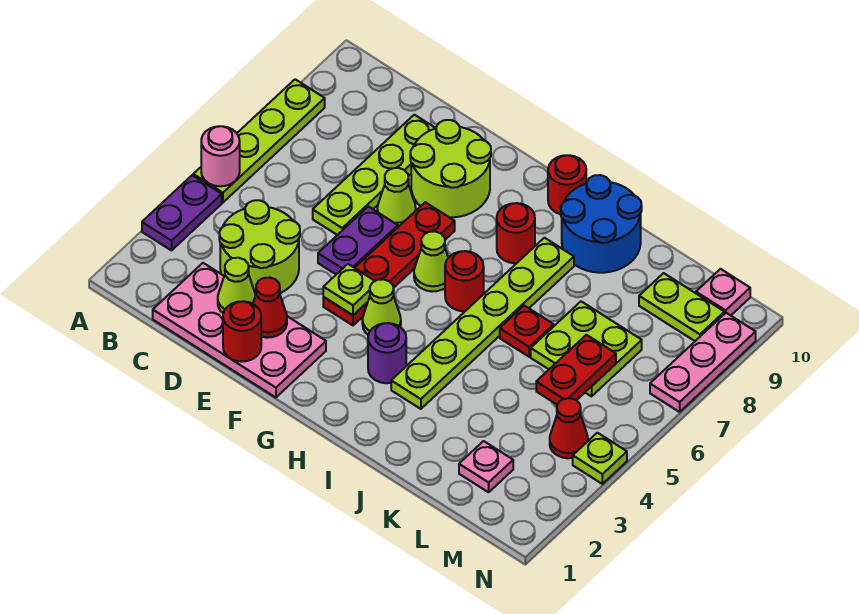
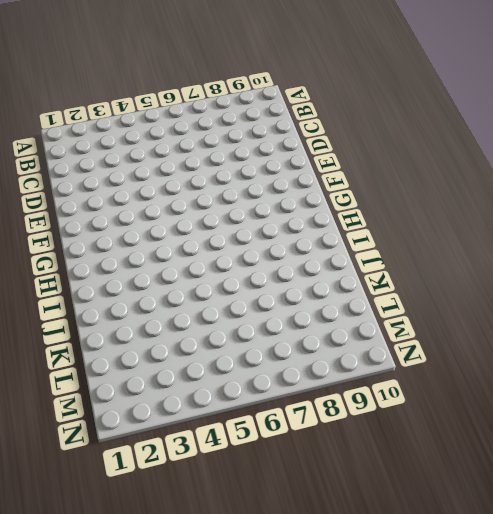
none -> purple 1x2 plate [142,175,222,251]
none -> lime 1x4 plate [193,79,325,202]
none -> pink 2x4 plate [153,263,326,397]
none -> lime 2x2 round brick [219,200,300,295]

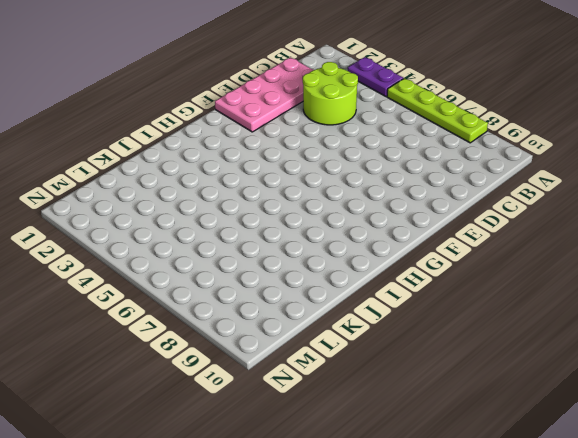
none -> lime 1x4 plate [313,115,435,235]
none -> purple 1x2 plate [318,206,398,274]
none -> lime 1x1 cone [377,168,416,227]
none -> lime 2x2 round brick [410,120,491,217]

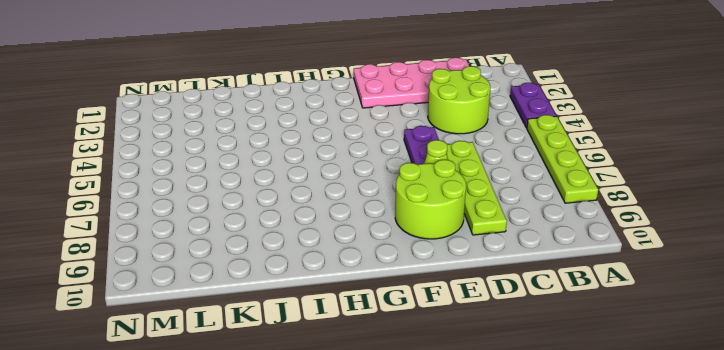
none -> red 1x4 plate [323,202,455,325]
none -> lime 1x1 cone [362,279,401,335]
none -> lime 1x1 cone [414,231,448,292]
none -> purple 1x1 round brick [368,323,406,383]

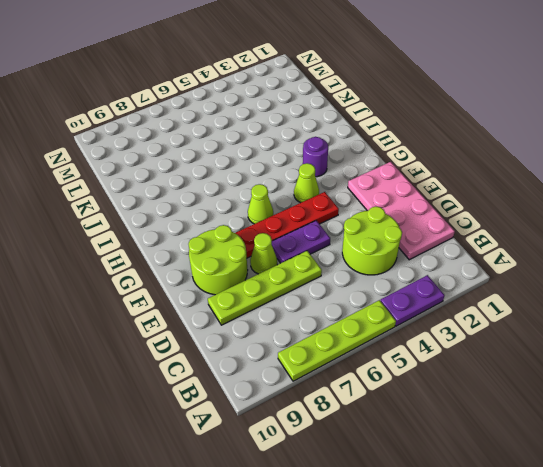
none -> red 1x1 round brick [445,251,484,311]
none -> red 1x1 round brick [497,203,535,263]
none -> red 1x1 round brick [548,155,586,214]
none -> lime 1x6 plate [391,238,574,409]

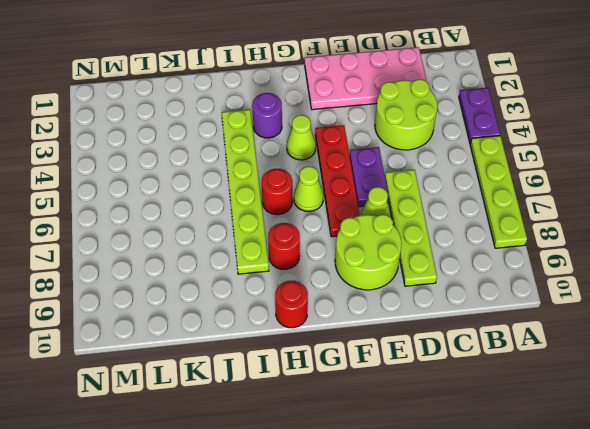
none -> blue 2x2 round brick [561,175,642,273]
none -> red 1x1 plate [500,306,554,357]
none -> lime 2x2 plate [531,301,642,396]
none -> pink 1x1 plate [459,441,513,492]

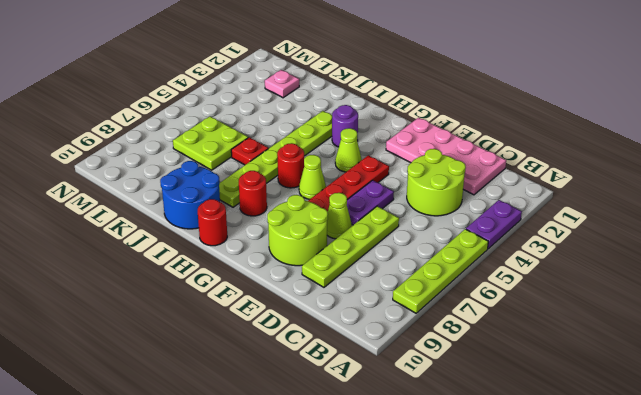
none -> lime 1x2 plate [639,273,724,341]
none -> red 1x1 cone [550,398,588,458]
none -> pink 1x1 plate [696,269,750,315]
none -> lime 1x1 plate [573,433,627,484]

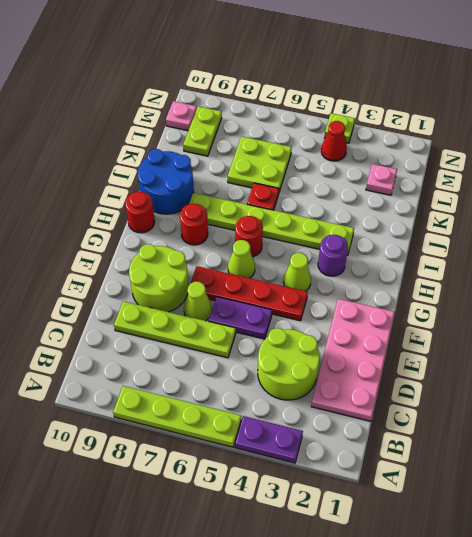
none -> pink 1x3 plate [650,313,756,412]
none -> pink 1x1 round brick [201,126,240,186]
none -> lime 1x1 cone [218,258,256,313]
none -> red 1x1 round brick [223,301,261,362]

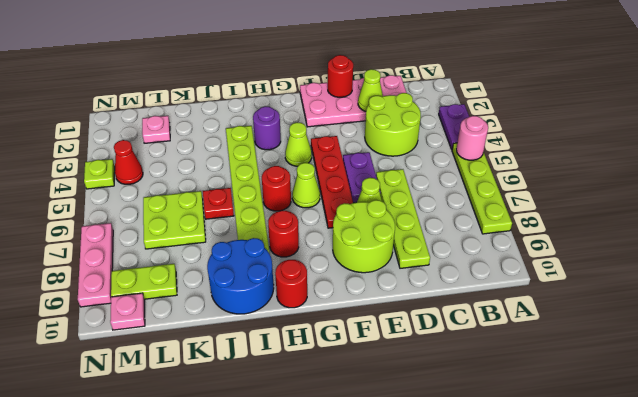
none -> red 1x1 cone [253,278,287,338]
none -> lime 1x1 plate [323,264,375,315]
none -> red 1x2 plate [536,335,616,405]

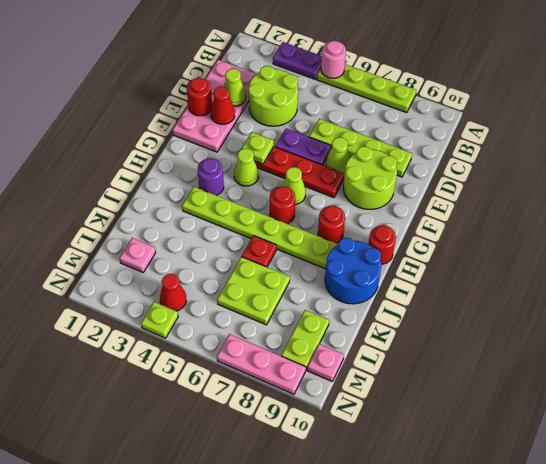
none -> red 1x2 plate [536,335,616,405]

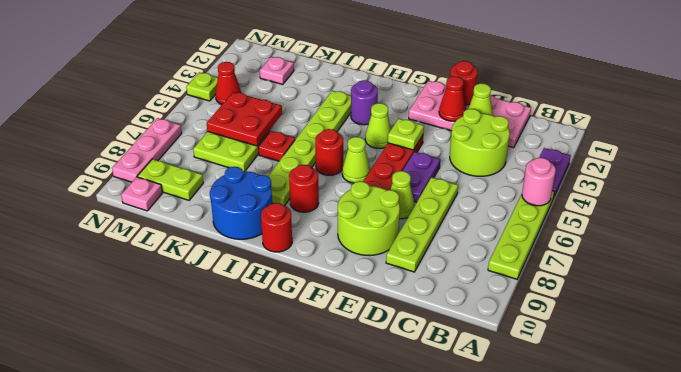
red 2x2 plate [207,92,282,146] -> red 1x2 plate [536,335,616,405]

